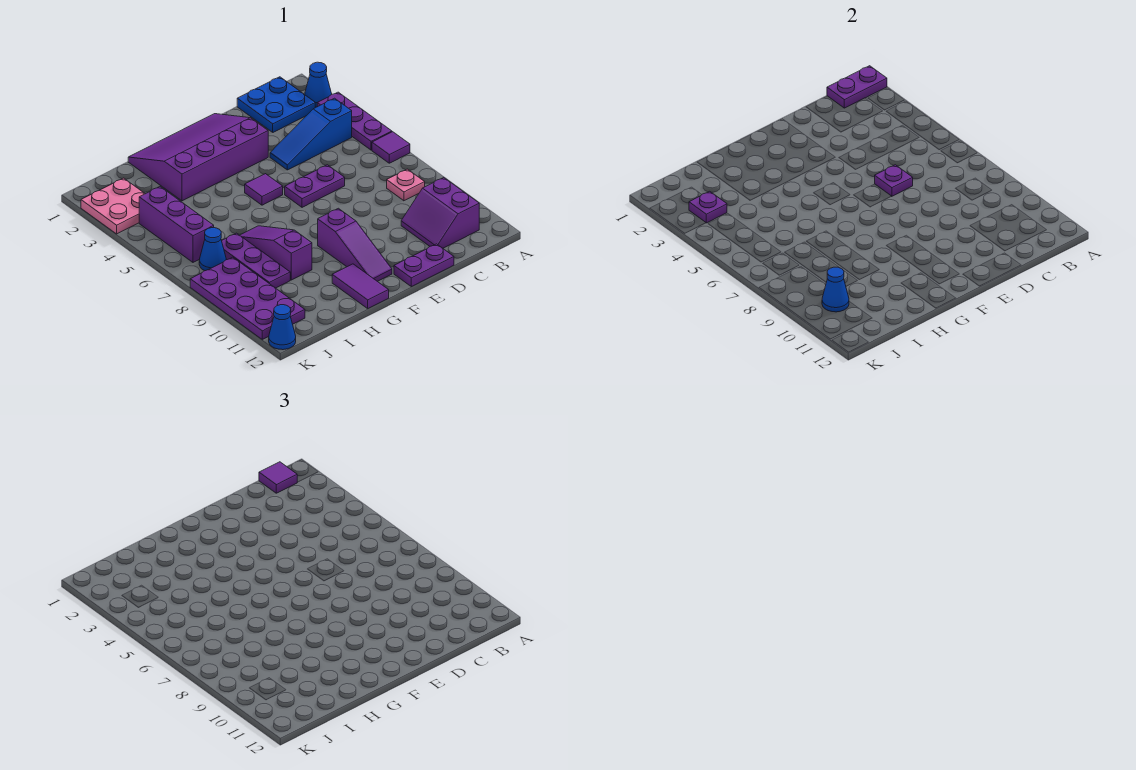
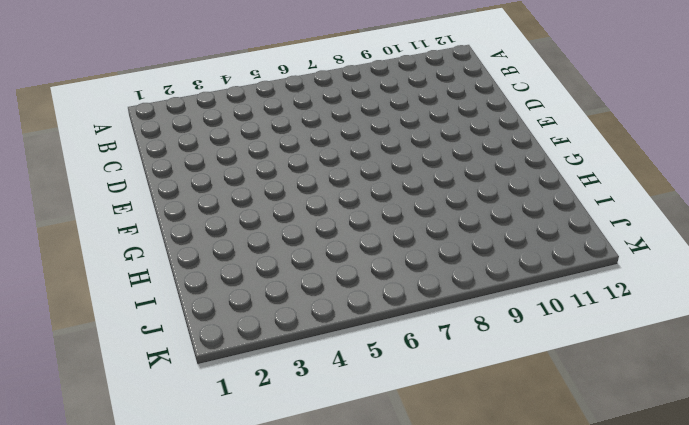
none -> blue 1x1 cone [305,62,332,107]
none -> purple 1x3 plate [317,92,392,150]
none -> purple 1x1 tile [372,132,410,163]

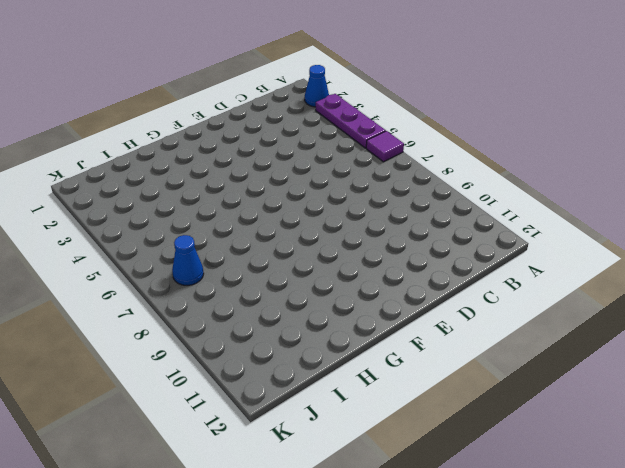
none -> blue 2x2 plate [237,77,315,132]
none -> blue 1x3 slope [270,98,352,170]
none -> pink 1x1 plate [387,169,425,201]

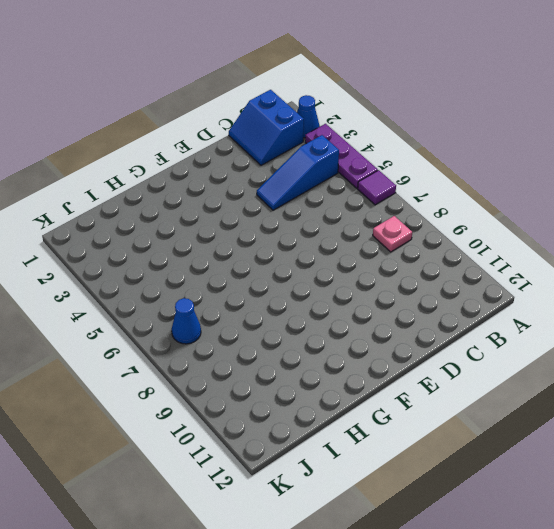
blue 2x2 slope [229,90,304,165] -> blue 2x2 plate [237,77,315,132]
none -> purple 2x2 slope [401,178,479,248]
none -> purple 1x2 plate [285,165,345,207]
none -> purple 1x2 plate [394,244,454,287]

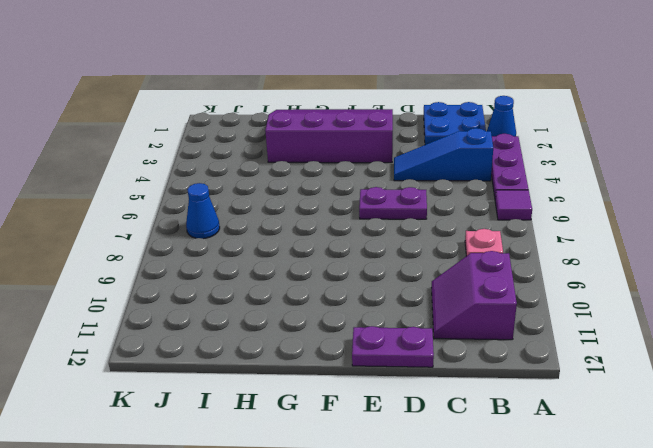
none -> purple 1x1 tile [245,174,283,205]
none -> purple 1x3 slope [318,208,392,281]
none -> purple 1x2 tile [332,264,389,308]

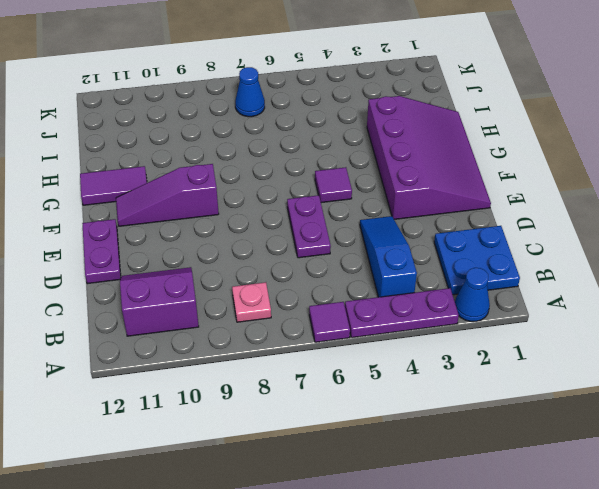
none -> purple 1x3 slope [240,226,312,280]
none -> purple 1x3 plate [222,233,290,288]
none -> pink 2x2 plate [81,178,145,234]

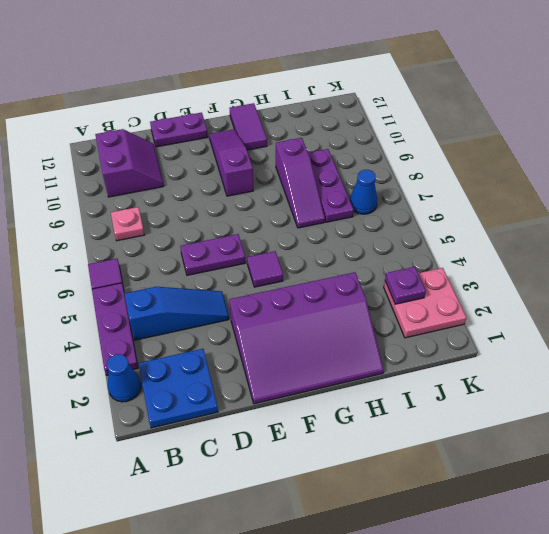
none -> purple 1x3 brick [139,187,214,262]
none -> purple 2x4 plate [190,257,305,339]
none -> blue 1x1 cone [269,305,296,350]

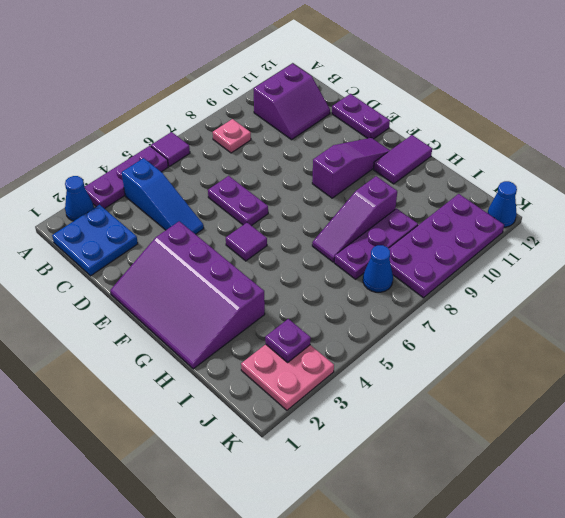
none -> purple 1x3 brick [139,187,214,262]
none -> purple 1x2 plate [827,66,887,108]
none -> purple 1x1 plate [875,165,913,196]

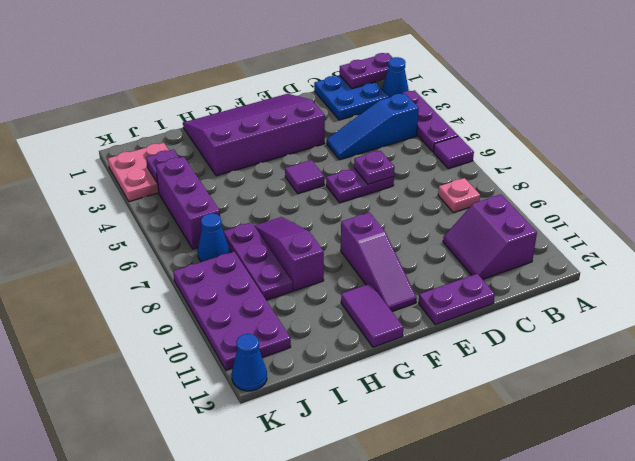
none -> blue 1x1 cone [822,267,849,312]
none -> purple 1x1 tile [259,462,297,493]

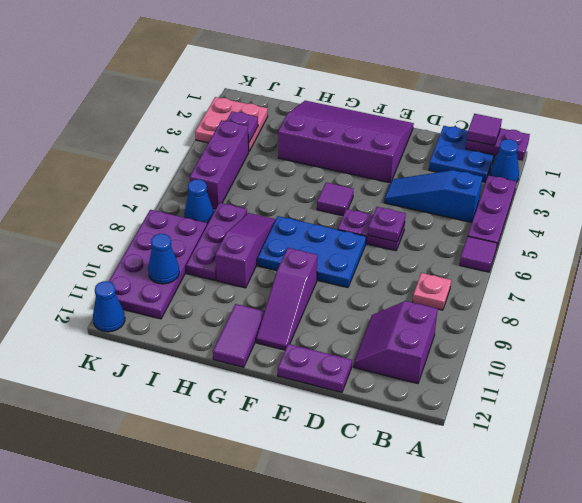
blue 2x3 plate [258,216,366,287] -> none

